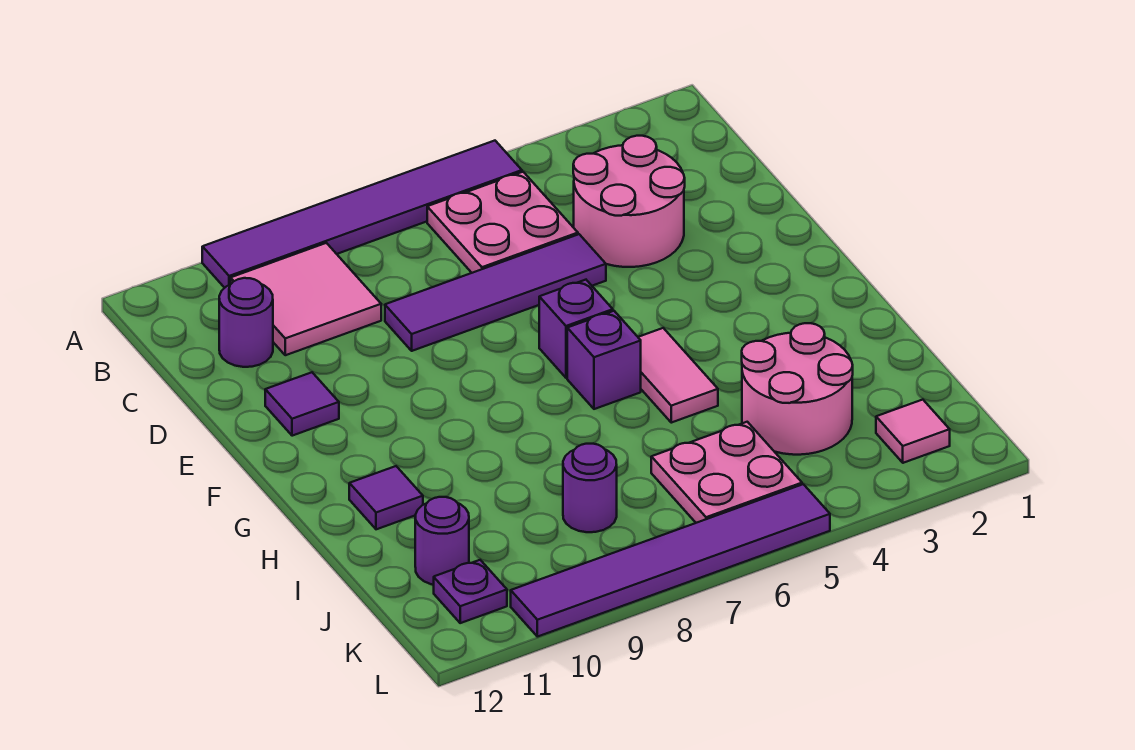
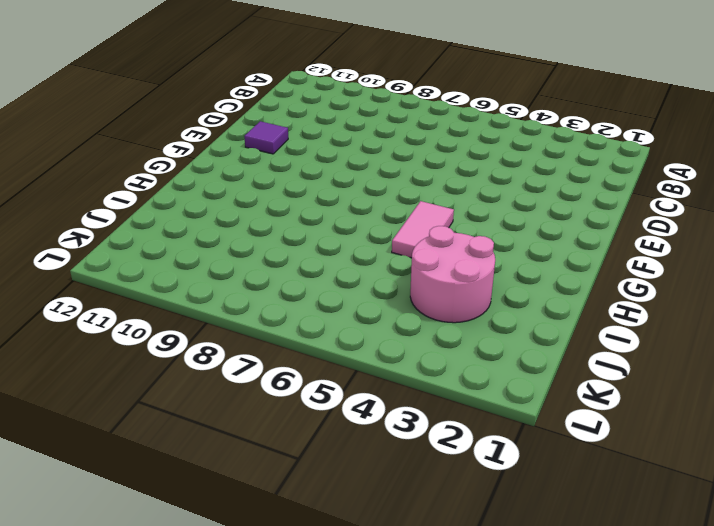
none -> purple 1x6 tile [202,141,522,288]
none -> pink 2x2 plate [427,172,578,273]
none -> pink 2x2 tile [231,243,381,355]

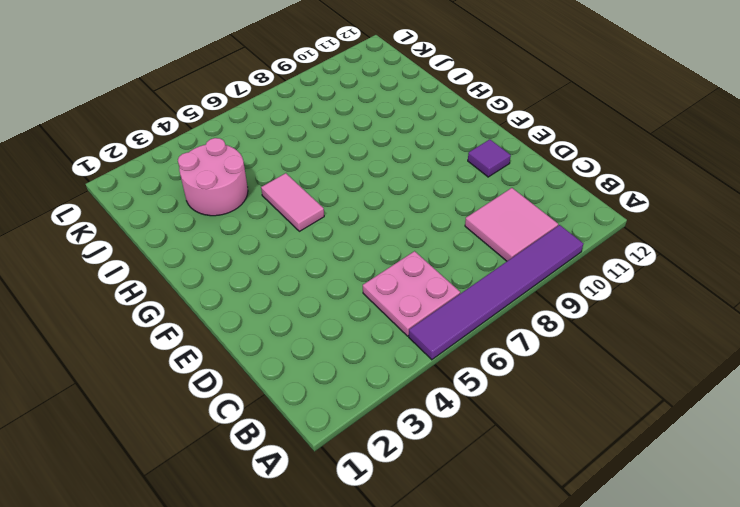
none -> pink 2x2 round brick [573,136,685,267]
none -> purple 1x1 round brick [219,278,273,367]
none -> purple 1x4 tile [385,234,606,351]

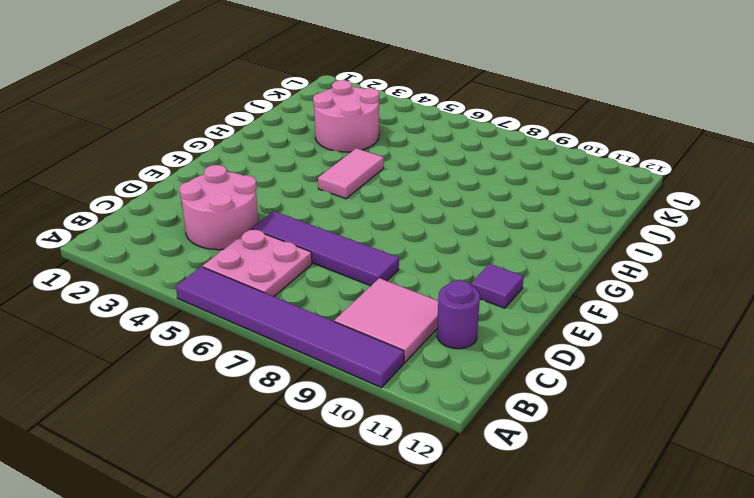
none -> purple 1x1 brick [539,280,613,378]
none -> purple 1x1 brick [567,311,641,409]
none -> purple 1x1 tile [349,466,423,529]

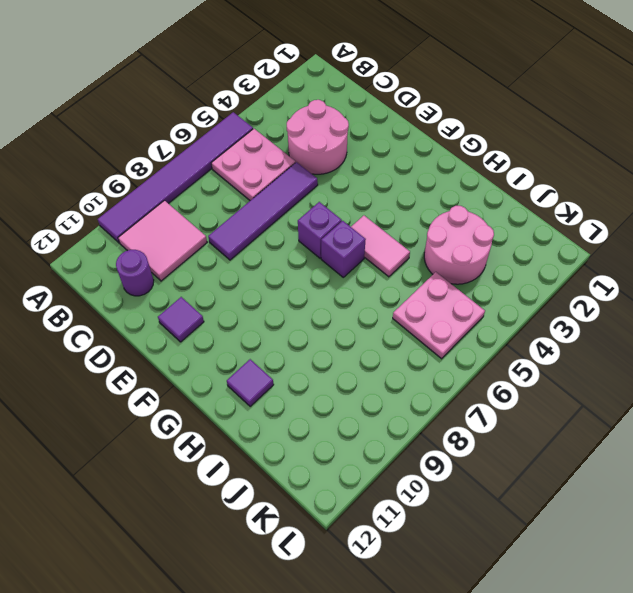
none -> purple 1x1 round brick [563,444,617,532]
none -> purple 1x1 round brick [415,497,469,585]
none -> pink 1x1 tile [876,400,950,463]

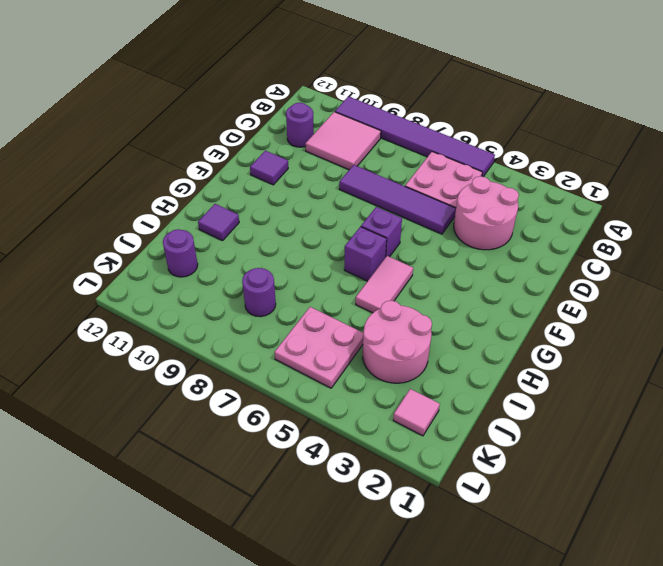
none -> purple 1x1 plate [434,560,507,623]
none -> purple 1x6 tile [511,484,830,637]

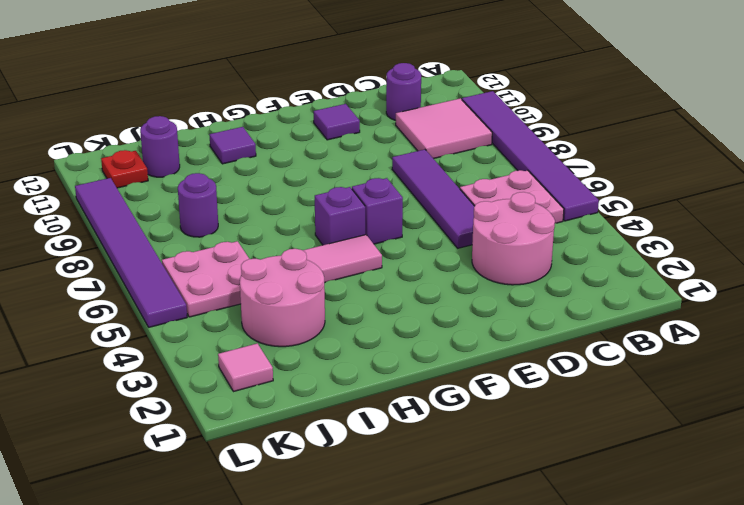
red 1x1 plate [101,150,148,188] -> purple 1x1 plate [434,560,507,623]

